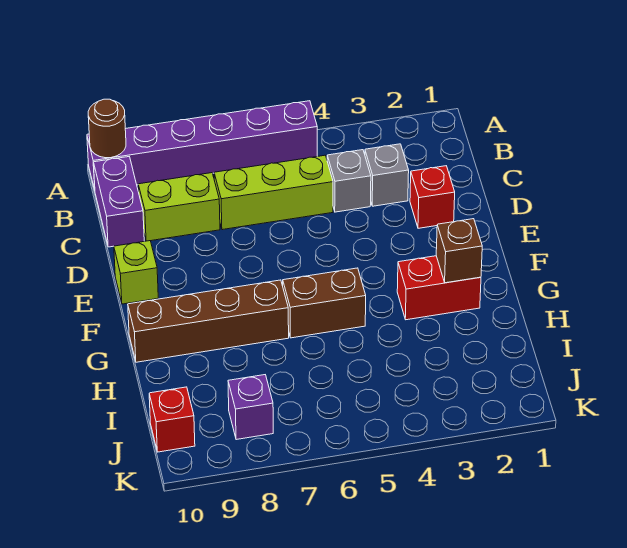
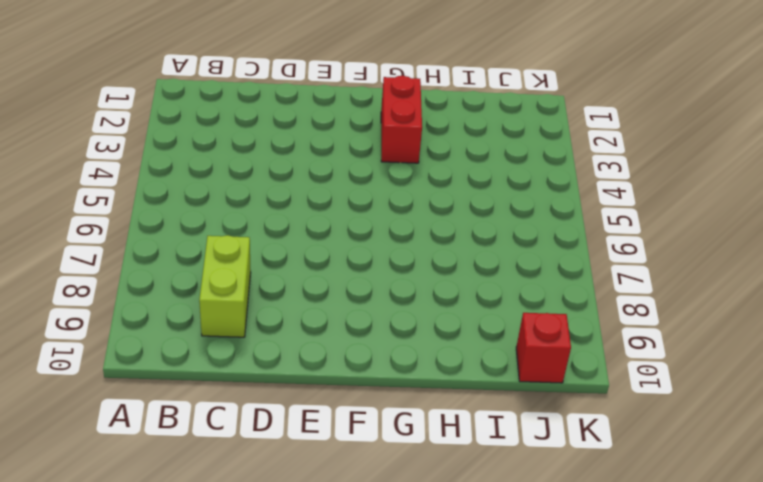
none -> purple 1x6 brick [87,101,317,190]
none -> purple 1x2 brick [94,157,144,247]
none -> grey 1x1 brick [365,144,409,206]

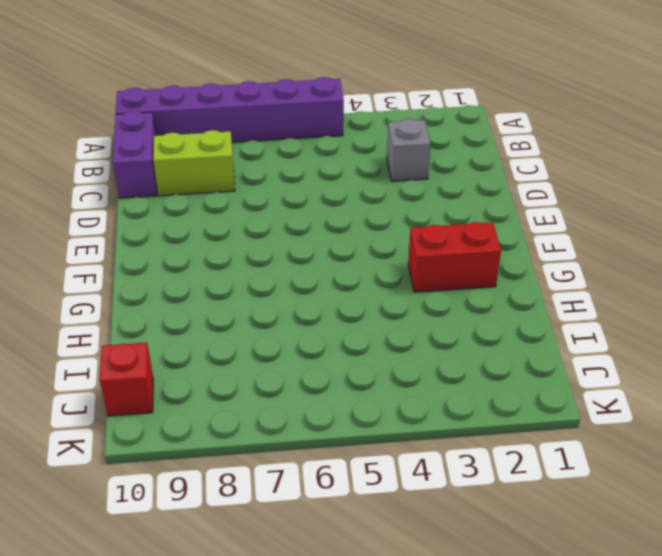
none -> grey 1x1 brick [327,150,371,212]
none -> lime 1x3 brick [214,155,333,230]
none -> red 1x1 brick [410,166,455,228]

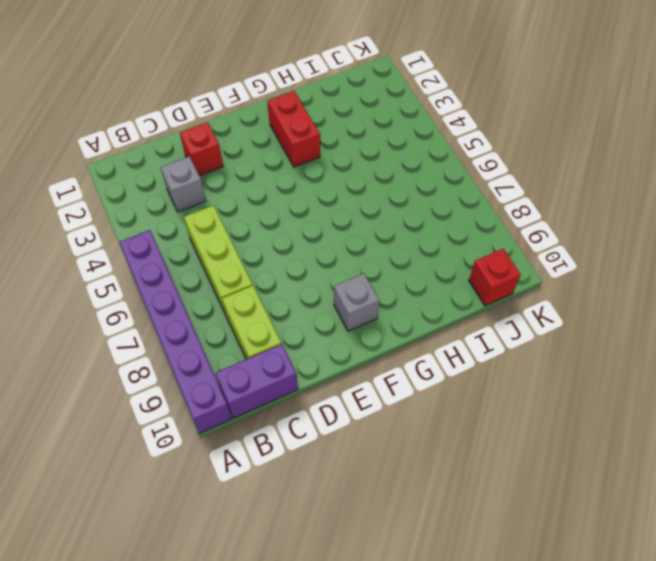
grey 1x1 brick [334,274,379,331] -> grey 1x1 brick moved to [327,150,371,212]
none -> lime 1x1 brick [114,241,158,304]
none -> brown 1x2 brick [283,268,366,338]
none -> brown 1x4 brick [128,280,289,362]

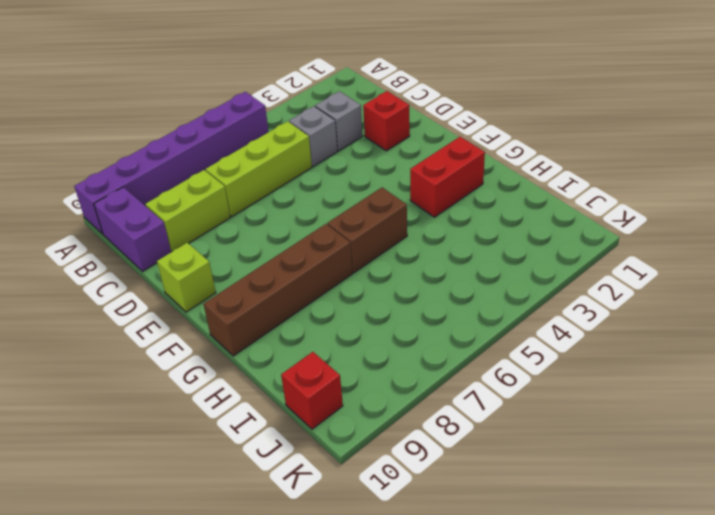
none -> purple 1x1 brick [228,375,273,440]
none -> brown 1x1 round brick [88,99,126,158]
none -> brown 1x1 brick [436,219,482,283]

